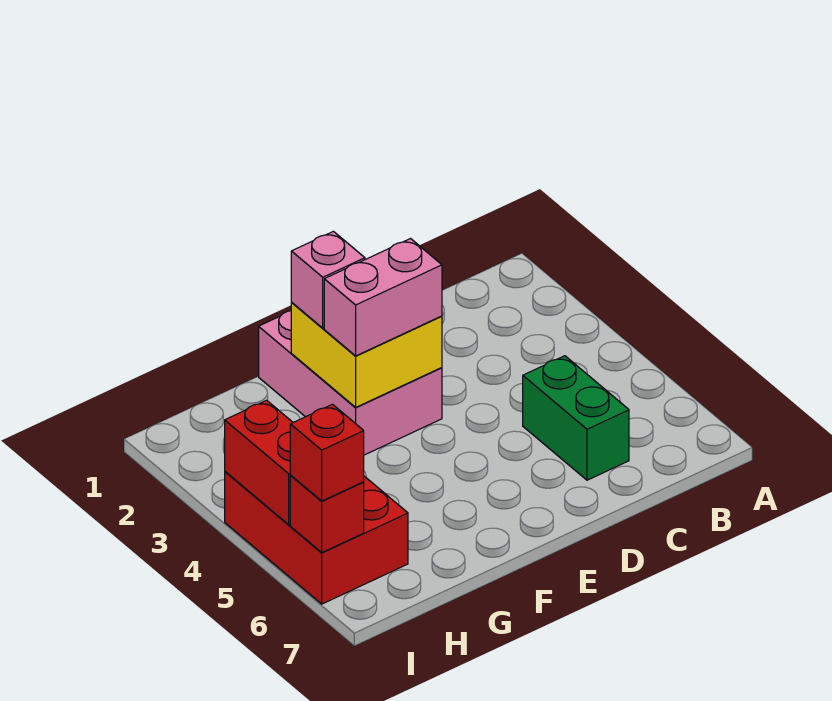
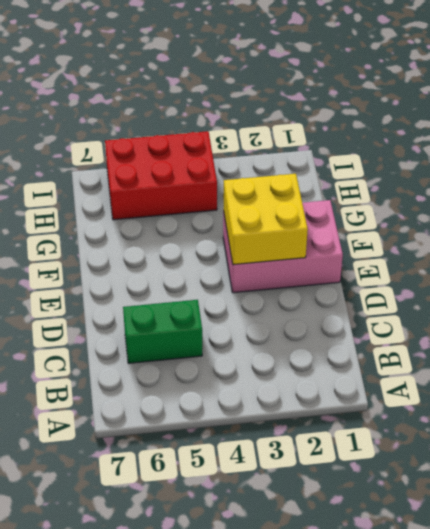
none -> red 1x2 brick [225,400,293,525]
none -> red 1x1 brick [290,476,364,553]

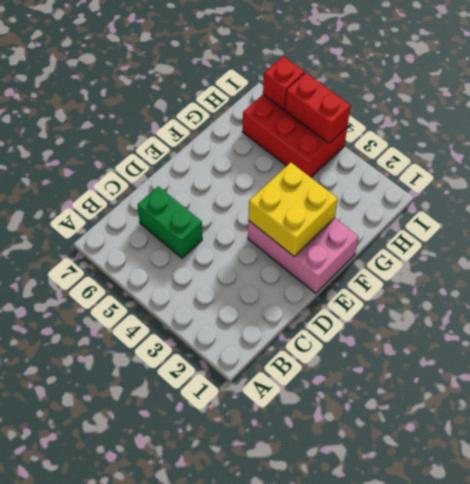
none -> pink 1x2 brick [324,239,442,356]
none -> pink 1x1 brick [291,231,365,328]

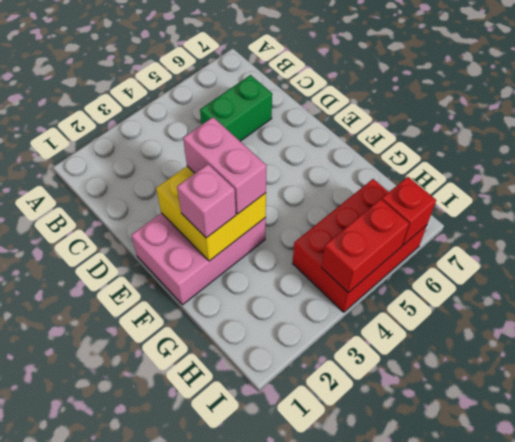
none -> red 1x1 brick [290,404,364,501]

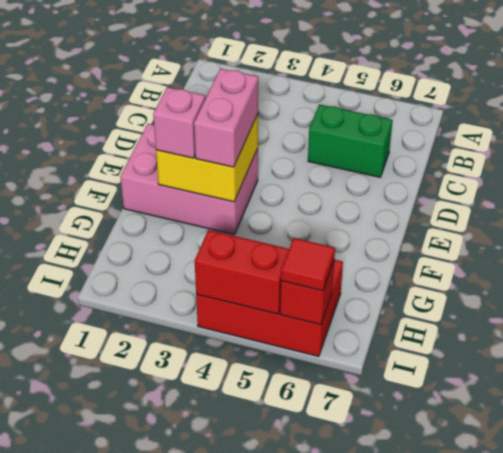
red 1x1 tile [281,238,335,291] -> red 1x1 brick [290,404,364,501]

